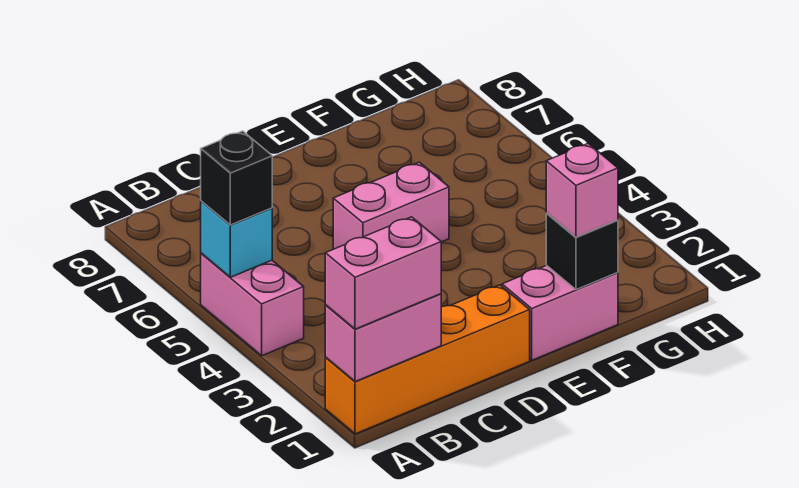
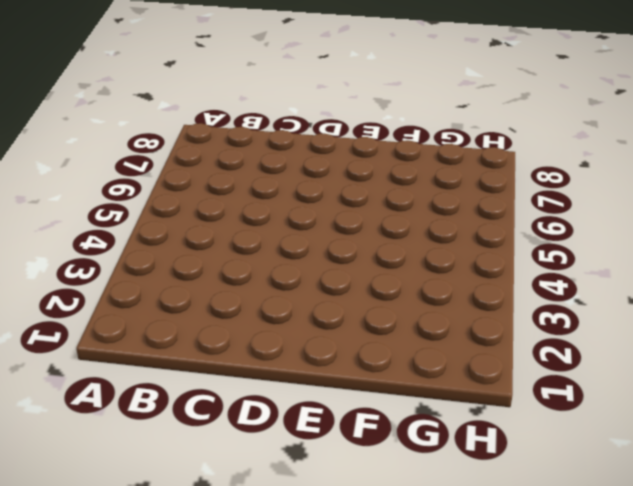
none -> orange 1x4 brick [325,285,530,434]
none -> pink 1x2 brick [201,253,304,356]

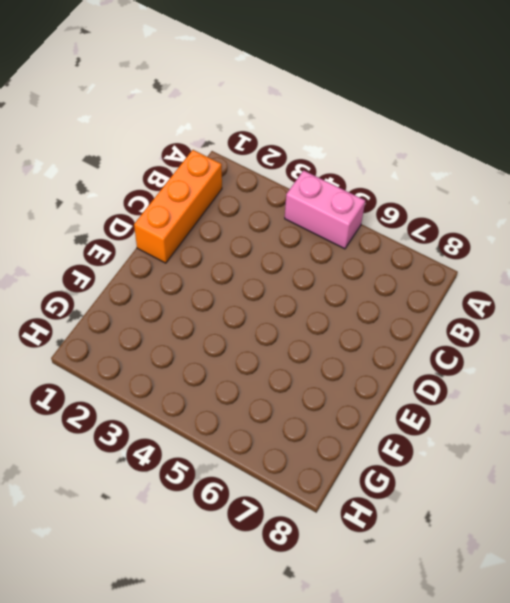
orange 1x3 brick [134,150,222,263] -> orange 1x4 brick [325,285,530,434]
none -> pink 1x2 brick [333,162,449,249]
none -> pink 1x2 brick [502,265,618,360]

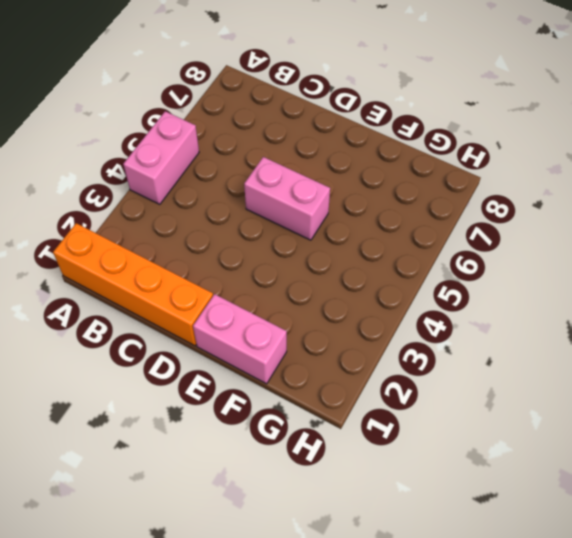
none -> pink 1x2 brick [325,294,441,382]
none -> cyan 1x1 brick [201,201,272,277]

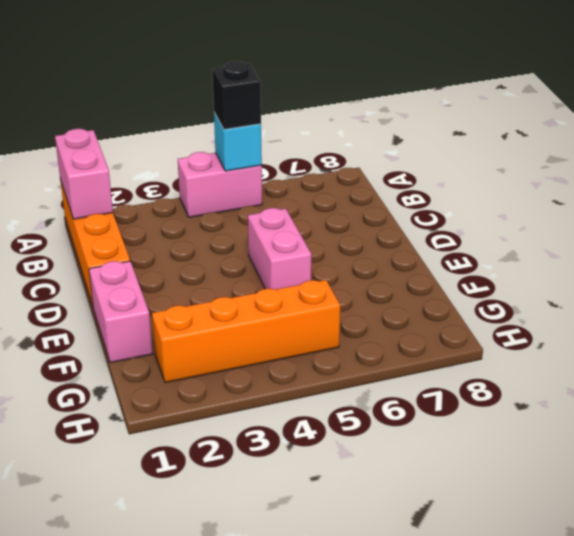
orange 1x4 brick [152,280,340,383] -> none
none -> black 1x1 brick [546,213,618,290]
none -> pink 1x2 brick [325,217,441,329]

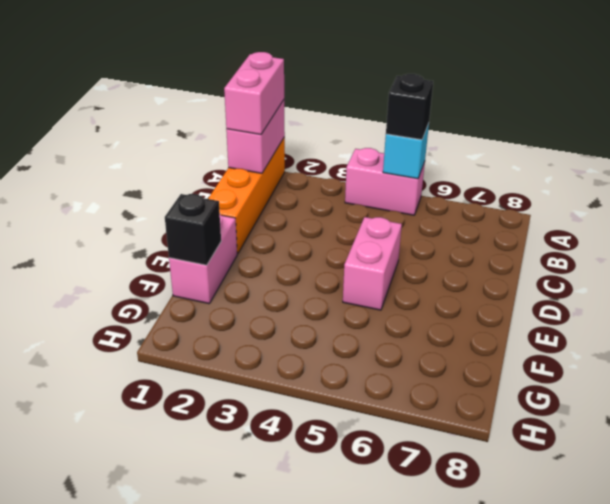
none -> pink 1x1 brick [546,143,618,237]

